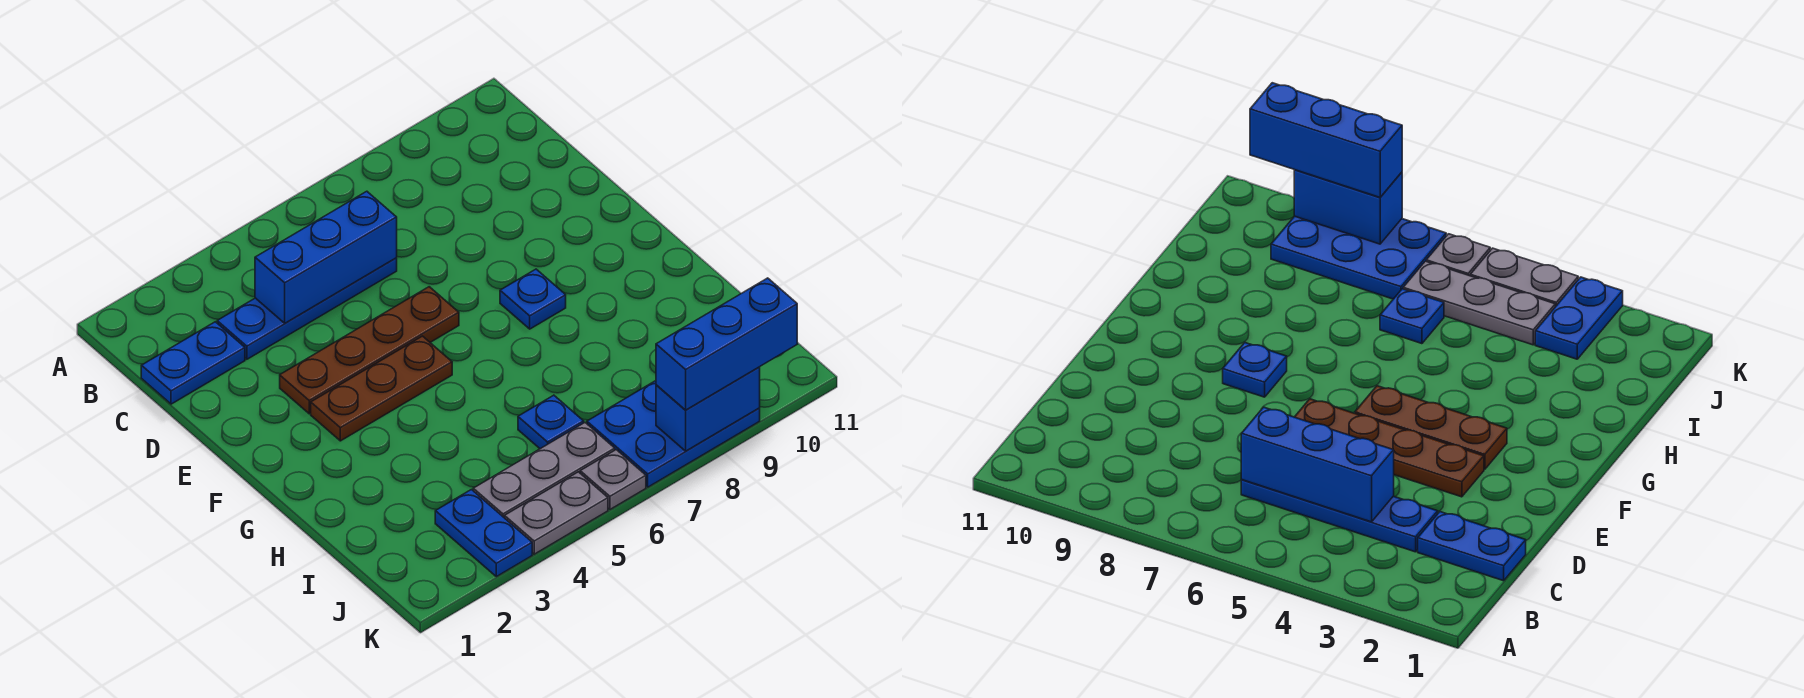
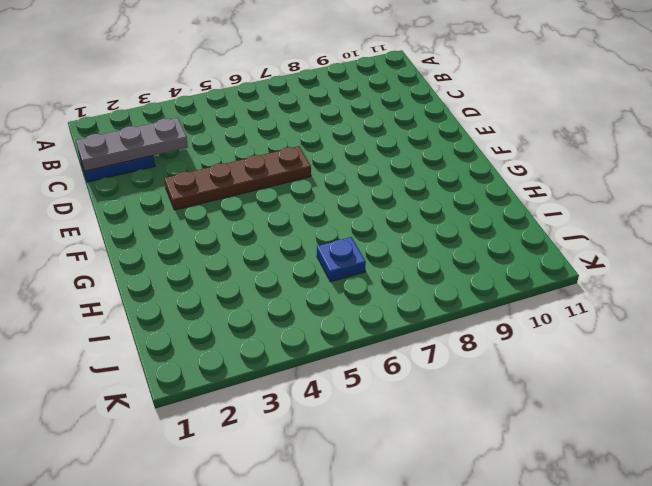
grey 1x3 plate [76,118,188,171] -> grey 1x3 plate moved to [473,423,615,517]
none -> blue 1x4 plate [217,258,397,359]
none -> brown 1x3 plate [311,336,452,441]
none -> blue 1x1 plate [500,269,566,329]

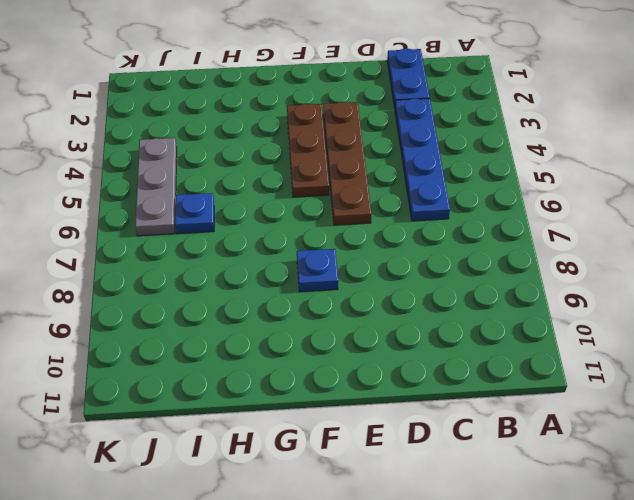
none -> blue 1x2 plate [435,490,532,577]
none -> blue 2x3 plate [587,381,760,487]
none -> grey 1x2 plate [504,472,608,554]

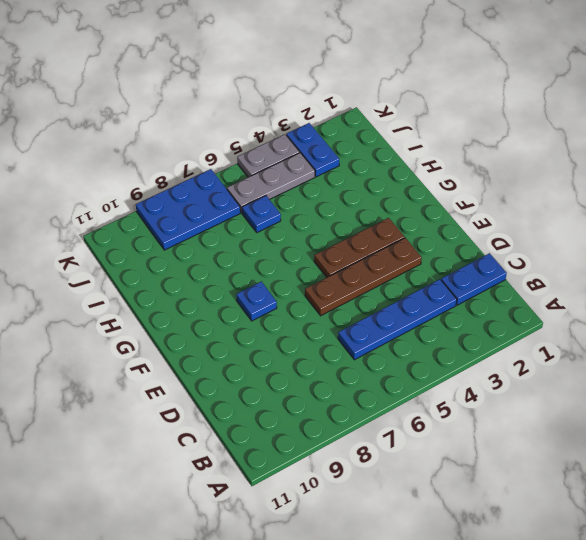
none -> grey 1x1 plate [580,450,646,509]
none -> blue 1x3 brick [255,191,397,323]
none -> blue 1x2 brick [656,367,760,451]

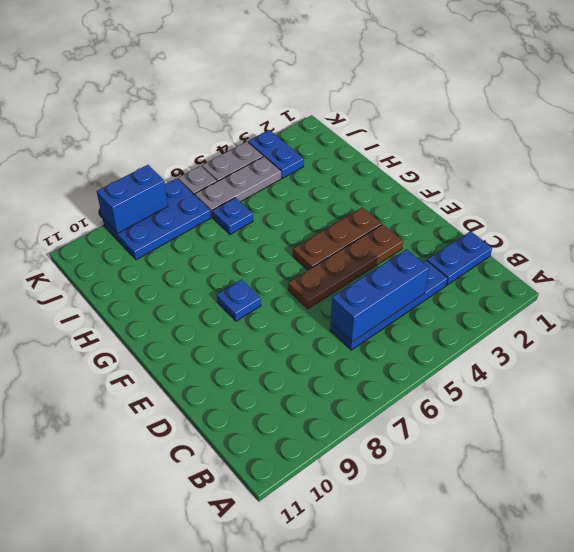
none -> blue 1x3 brick [656,278,797,410]

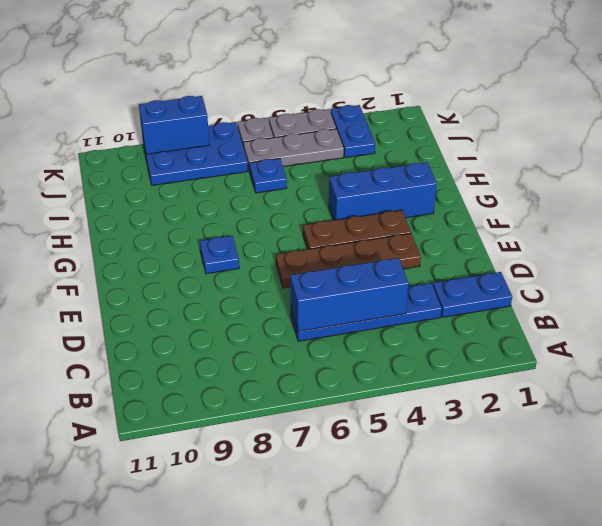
blue 1x3 brick [329,162,437,220] -> blue 1x3 brick moved to [656,278,797,410]

